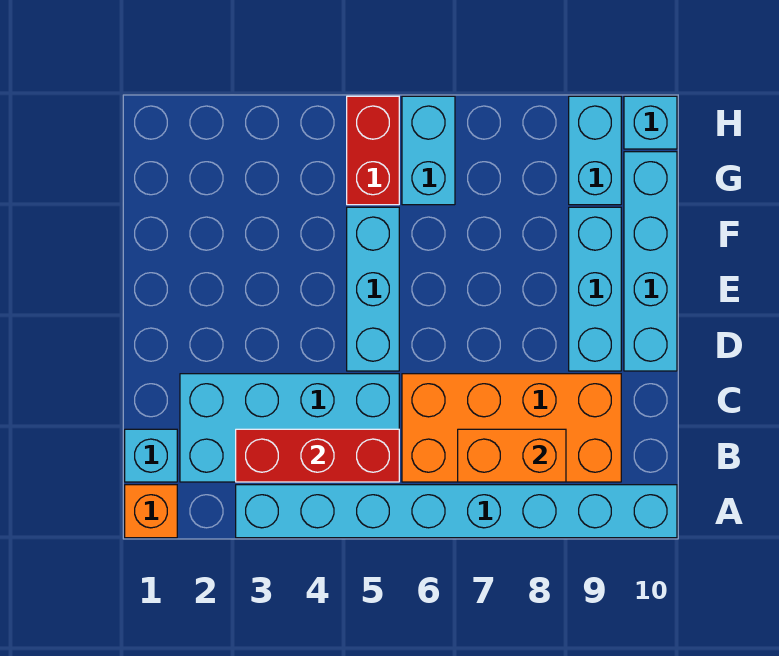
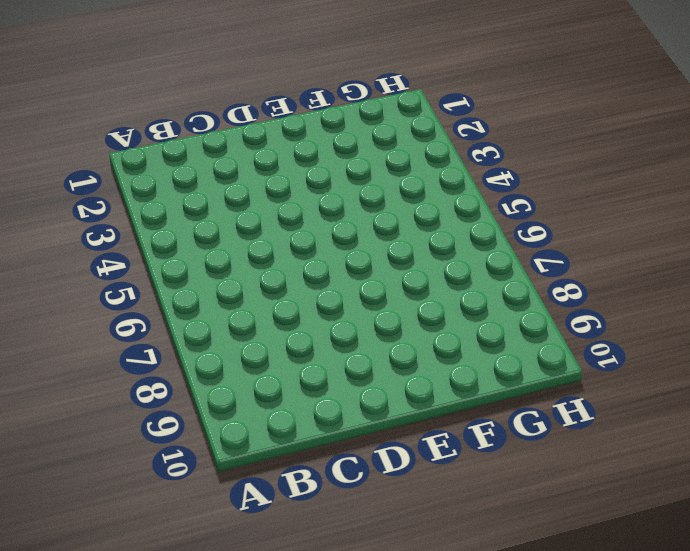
none -> orange 1x1 brick [125,485,177,538]
none -> cyan 1x8 brick [236,485,677,538]
none -> cyan 1x1 brick [125,429,177,482]

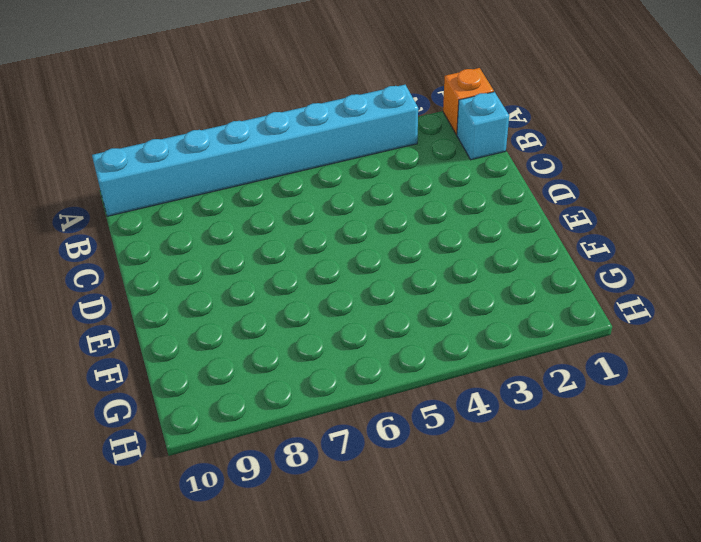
none -> cyan 2x4 brick [180,374,399,482]
none -> orange 2x4 brick [402,374,621,482]
none -> cyan 1x3 brick [347,207,399,371]

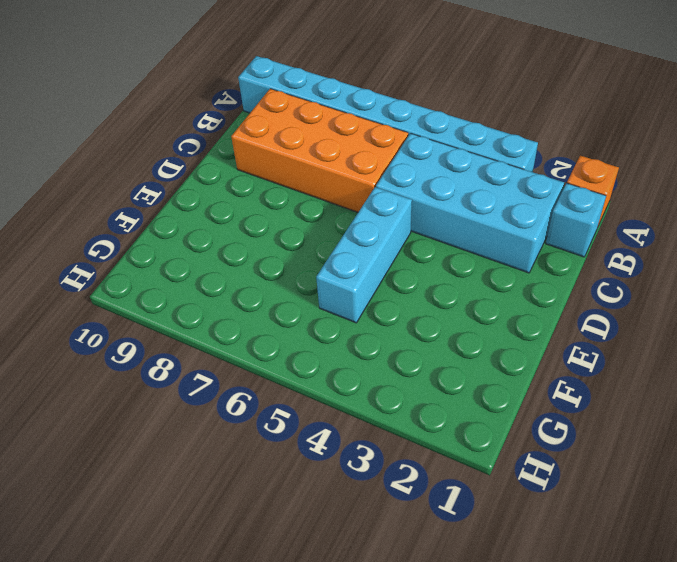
none -> cyan 1x3 brick [569,207,621,371]
none -> cyan 1x4 brick [624,152,677,371]
none -> red 1x2 brick [347,96,399,205]

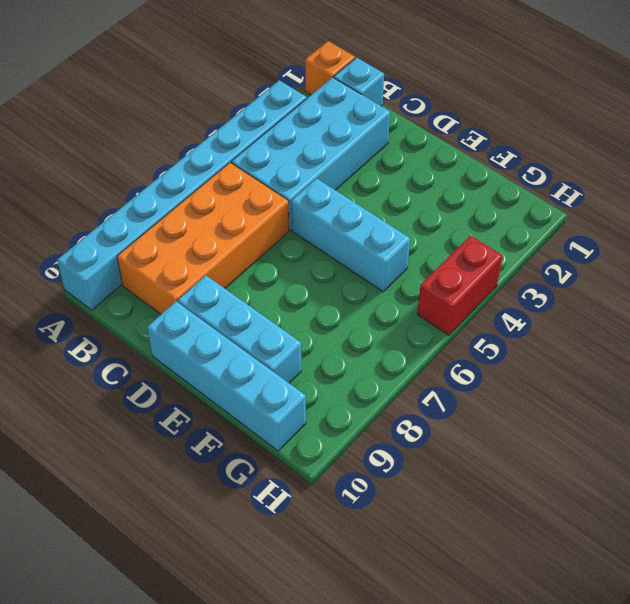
red 1x2 brick [417,236,503,335] -> red 1x2 brick turned to [347,96,399,205]
none -> cyan 1x2 brick [402,96,455,205]
none -> cyan 1x2 brick [569,96,621,205]
none -> cyan 1x1 brick [624,96,677,149]

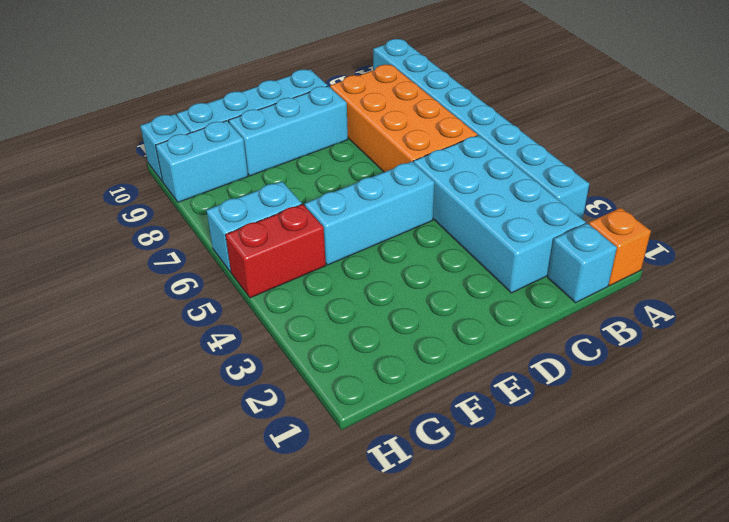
none -> red 1x3 brick [236,429,399,482]
none -> orange 1x2 brick [458,429,566,482]

